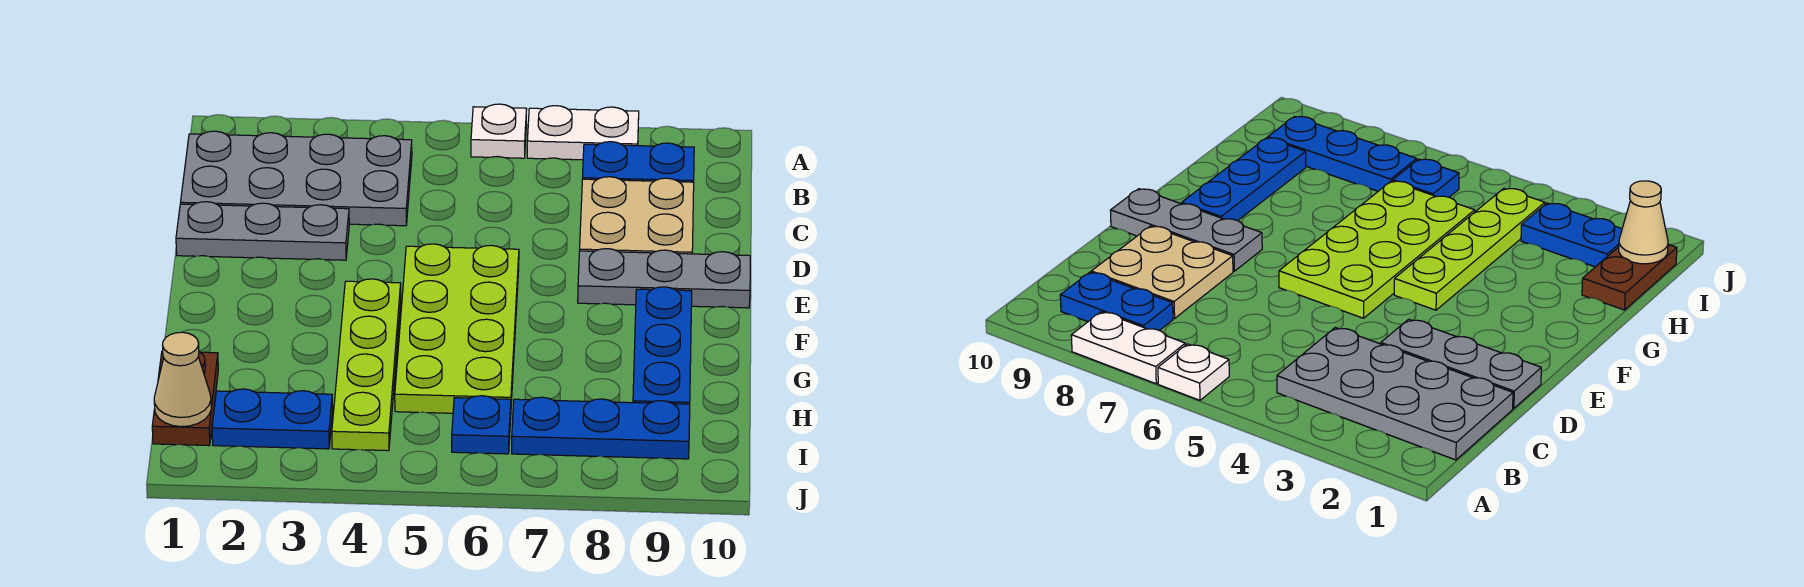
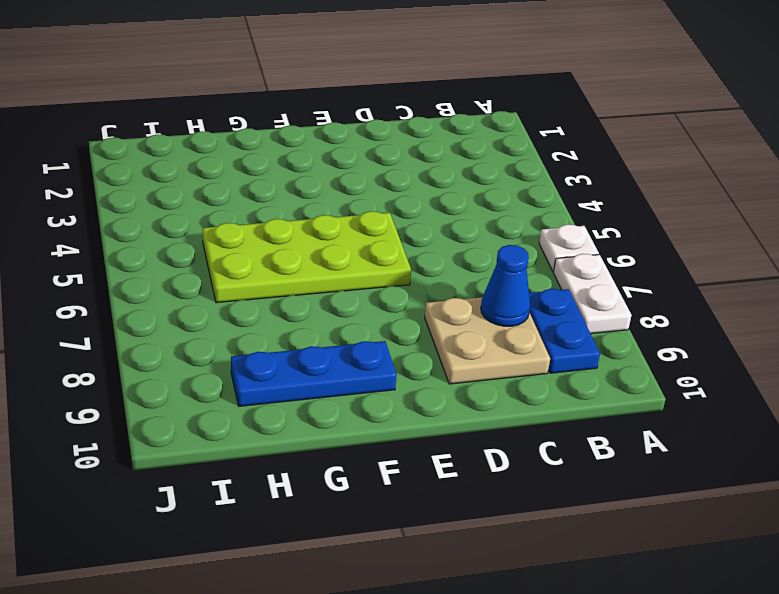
blue 1x1 cone [481,245,530,326] -> none
none -> grey 2x4 plate [181,131,412,226]
none -> grey 1x3 plate [176,202,349,260]
none -> grey 1x3 plate [578,249,750,308]

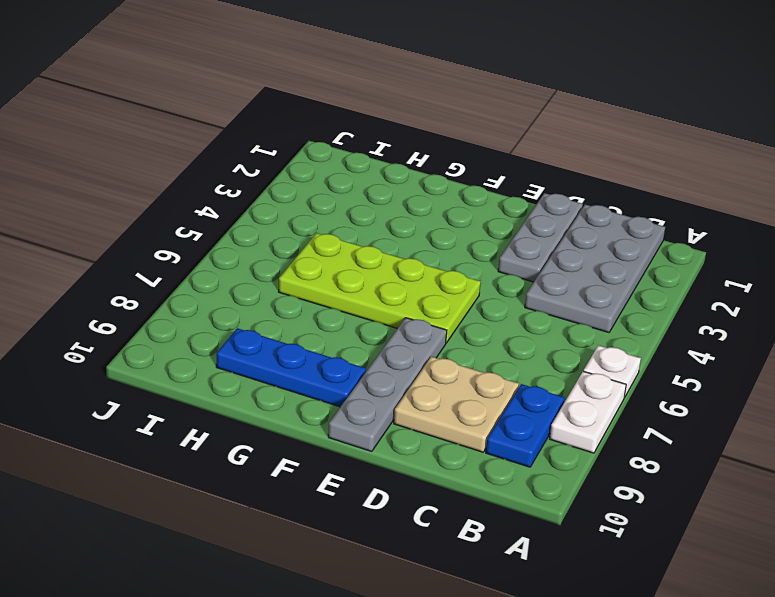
grey 1x4 plate [328,318,447,452] -> grey 1x3 plate [578,249,750,308]
none -> lime 1x4 plate [332,279,401,451]
none -> brown 1x2 plate [152,351,218,446]
none -> blue 1x2 plate [212,389,333,449]

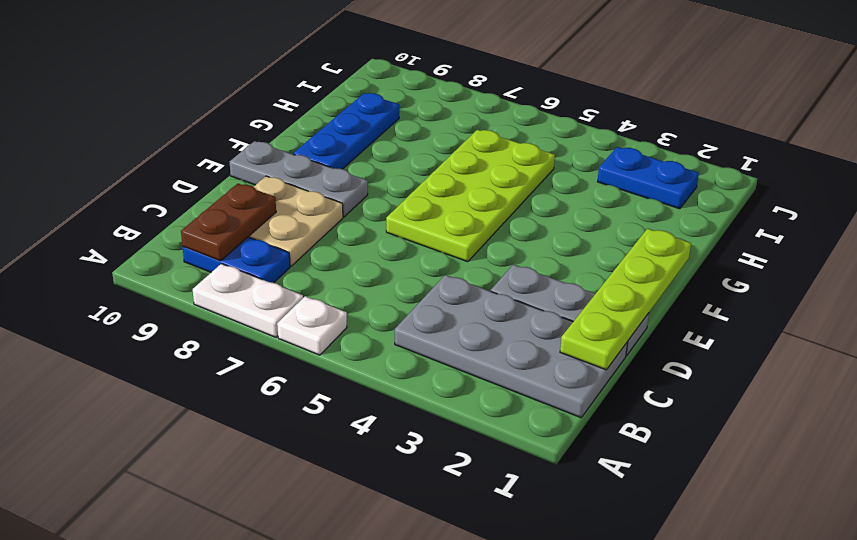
brown 1x2 plate [181,184,276,261] -> brown 1x2 plate moved to [152,351,218,446]
lime 1x4 plate [560,228,691,370] -> lime 1x4 plate moved to [332,279,401,451]
none -> blue 1x1 plate [452,396,511,454]
none -> blue 1x3 plate [512,397,690,459]
none -> tan 1x1 cone [154,332,211,427]

